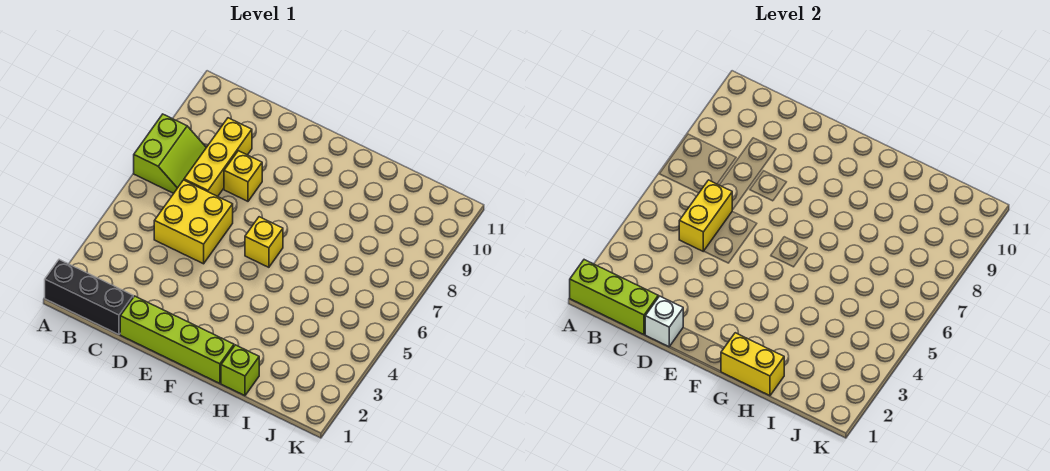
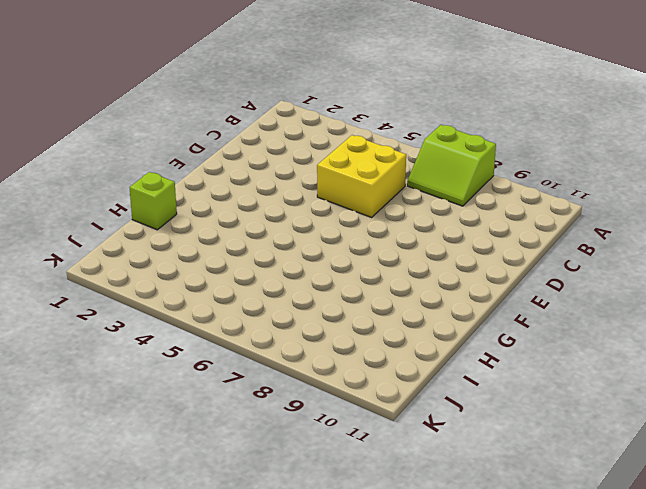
none -> black 1x3 brick [45,260,133,334]
none -> yellow 1x3 brick [184,118,252,196]
none -> lime 1x4 brick [120,296,234,383]

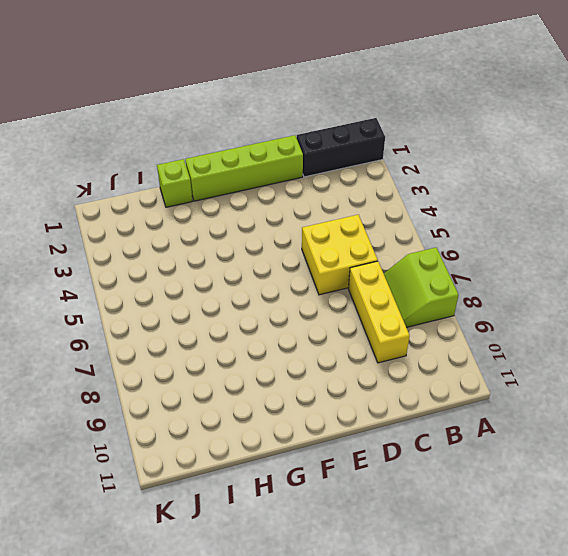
none -> yellow 1x1 brick [224,151,262,201]
none -> yellow 1x1 brick [245,217,283,267]
none -> lime 1x3 brick [570,260,658,334]

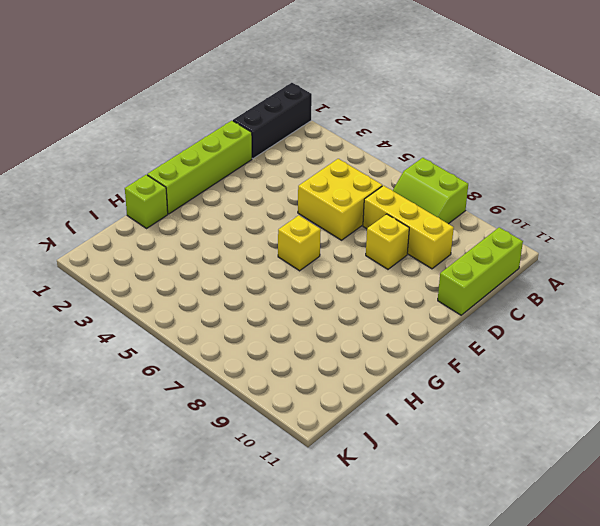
lime 1x3 brick [438,227,523,315] -> lime 1x3 brick moved to [570,260,658,334]
none -> yellow 1x2 brick [679,180,732,251]
none -> white 1x1 brick [645,296,683,347]
none -> yellow 1x2 brick [721,333,784,396]

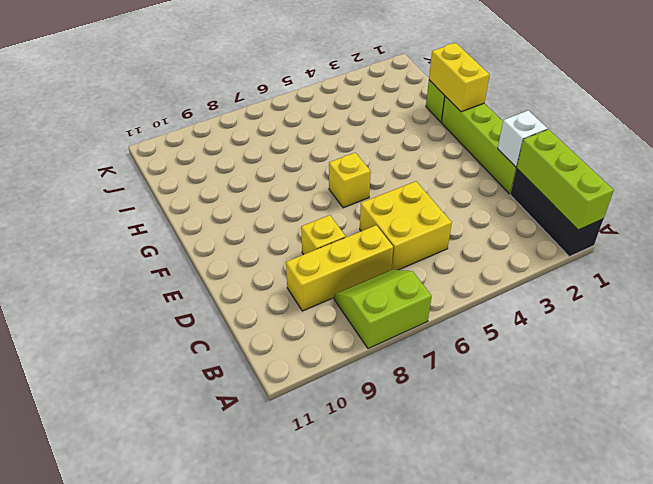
none -> yellow 1x2 brick [679,180,732,251]

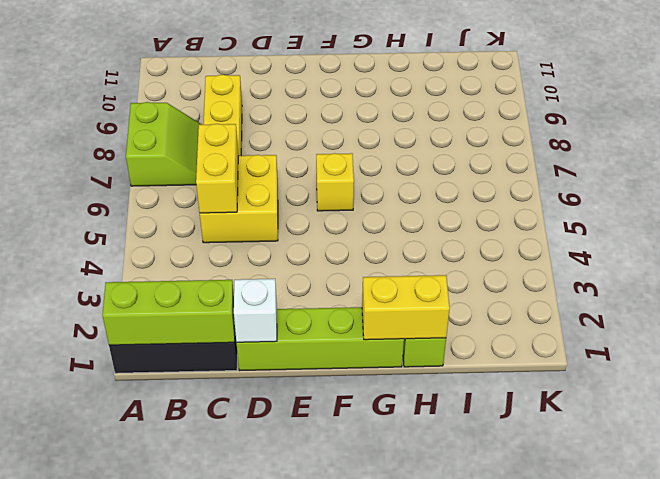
none -> yellow 1x1 brick [224,151,262,201]

